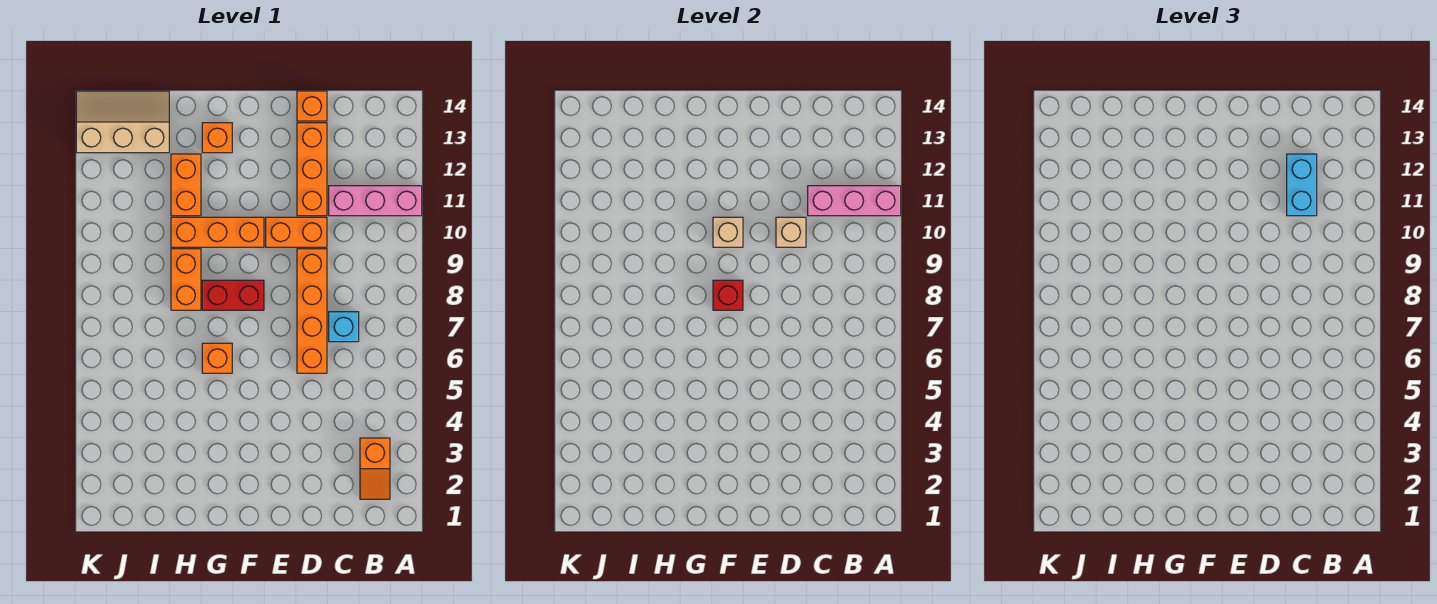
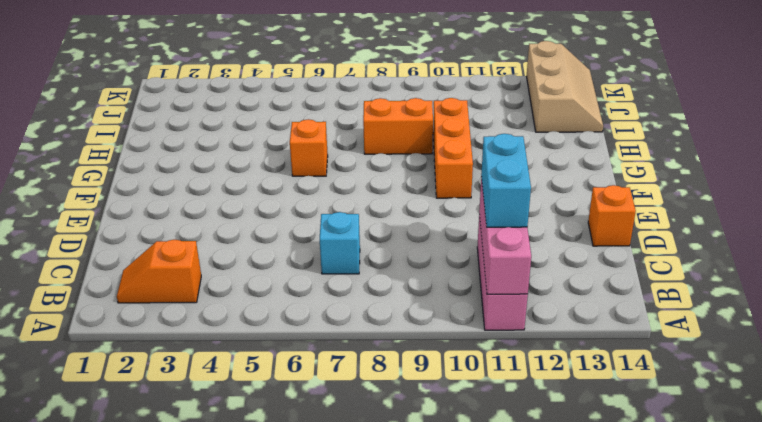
cyan 1x2 brick [481,134,531,227] -> cyan 1x2 brick turned to [1287,154,1317,216]
none -> orange 1x4 brick [297,249,327,373]
none -> orange 1x2 brick [266,217,327,247]
none -> orange 1x3 brick [297,123,327,216]

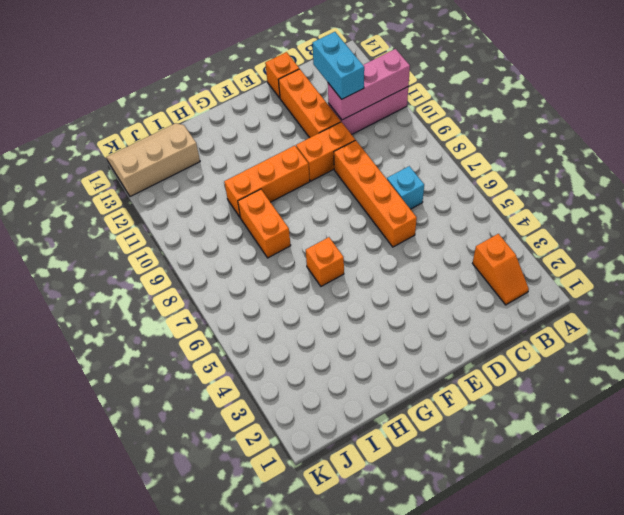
none -> red 1x2 brick [202,280,264,310]
none -> orange 1x1 brick [202,123,232,153]
none -> orange 1x2 brick [171,154,201,216]

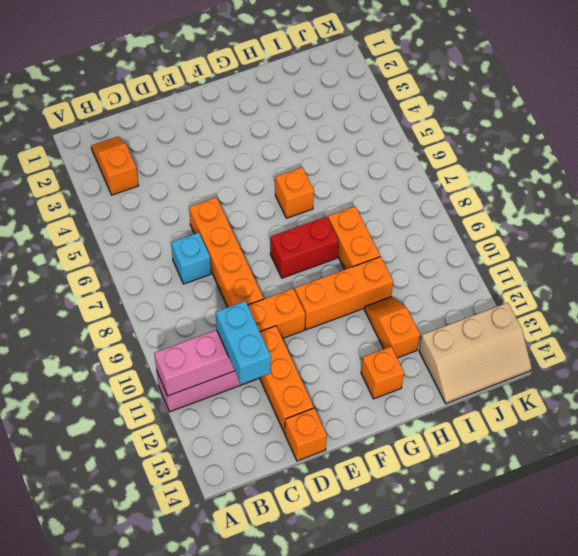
orange 1x2 slope [364,297,420,358] -> orange 1x2 brick [171,154,201,216]
none -> tan 1x1 brick [776,217,806,247]
none -> red 1x1 brick [713,280,743,310]
none -> tan 1x1 brick [713,217,743,247]

